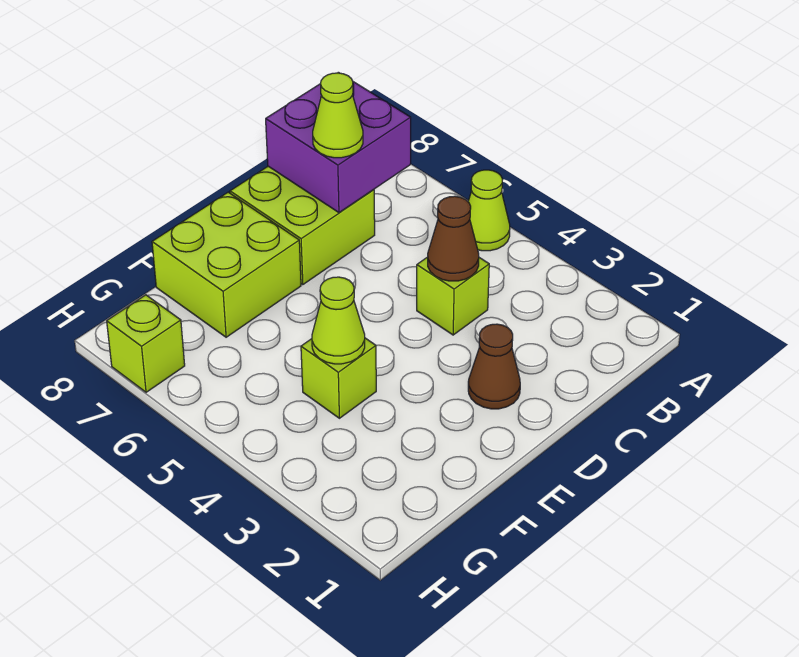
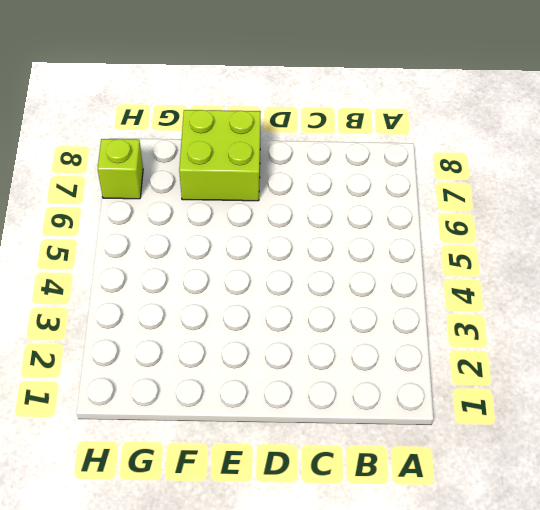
none -> lime 1x1 cone [468,170,510,251]
none -> lime 1x1 brick [417,257,489,335]

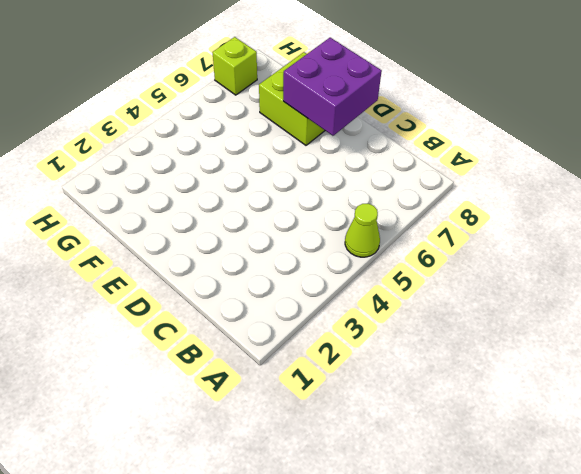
purple 2x2 brick [283,38,382,136] -> purple 2x2 brick moved to [266,72,411,213]
none -> lime 1x1 brick [417,257,489,335]
none -> lime 2x2 brick [230,166,375,285]

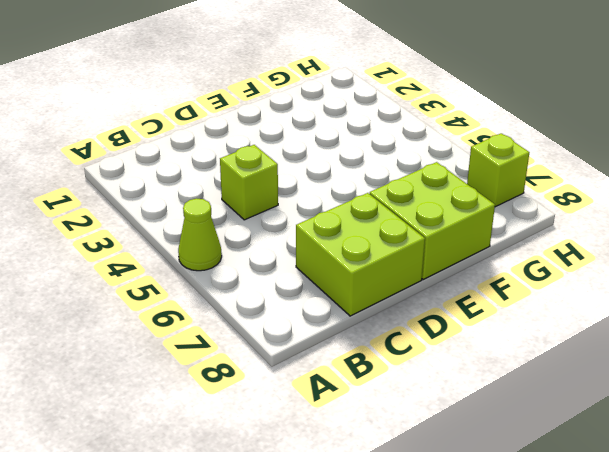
none -> brown 1x1 cone [468,324,520,409]
none -> lime 1x1 brick [301,338,376,418]

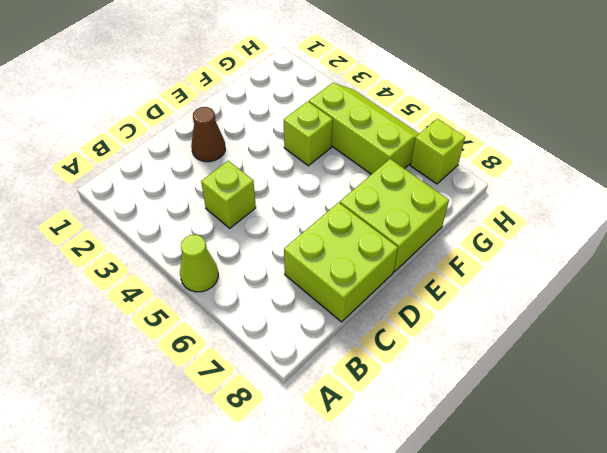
lime 2x3 slope [309,83,419,174] -> none
none -> purple 2x2 brick [266,72,411,213]
none -> brown 1x1 cone [428,196,479,281]

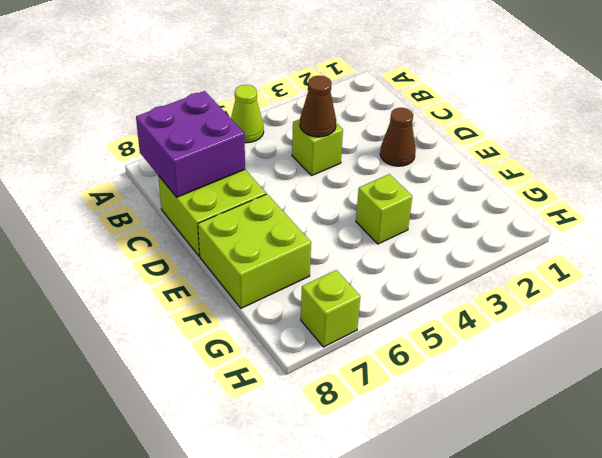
none -> lime 1x1 cone [312,277,365,364]
none -> lime 1x1 cone [313,73,363,158]

